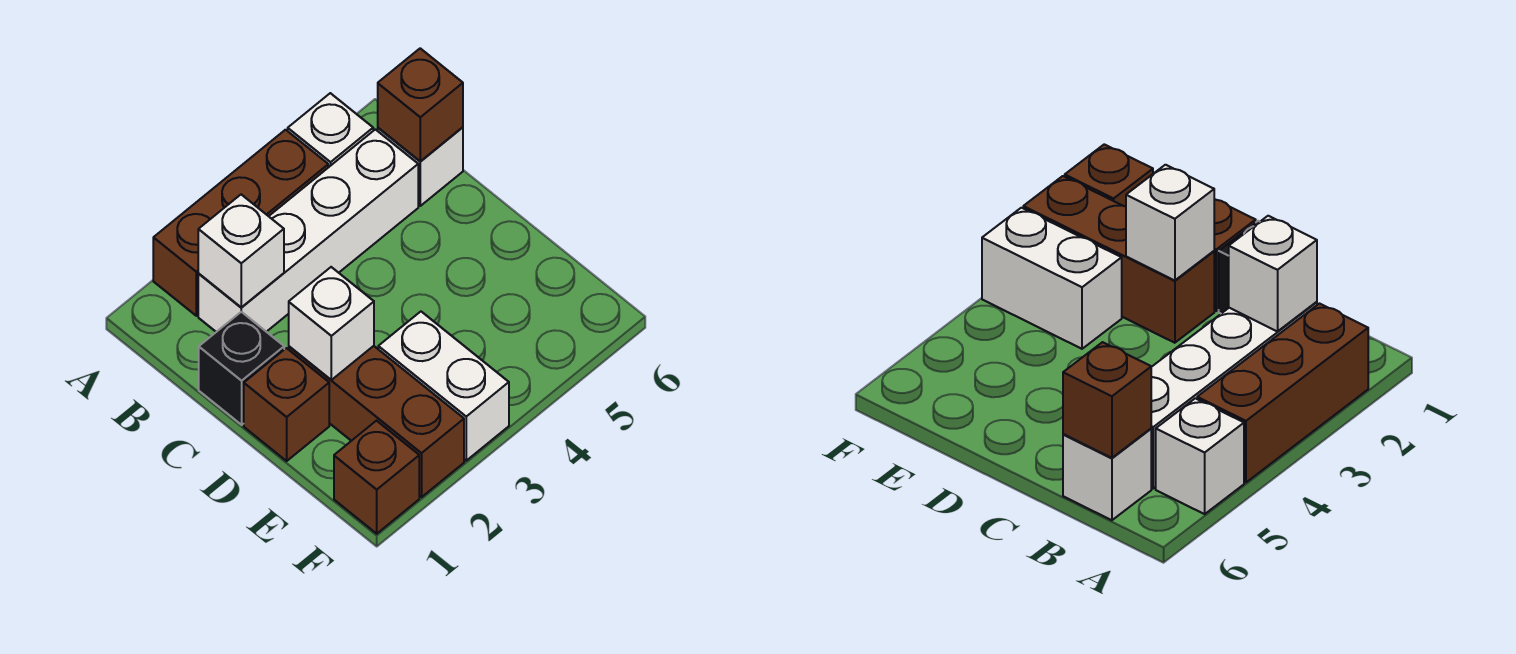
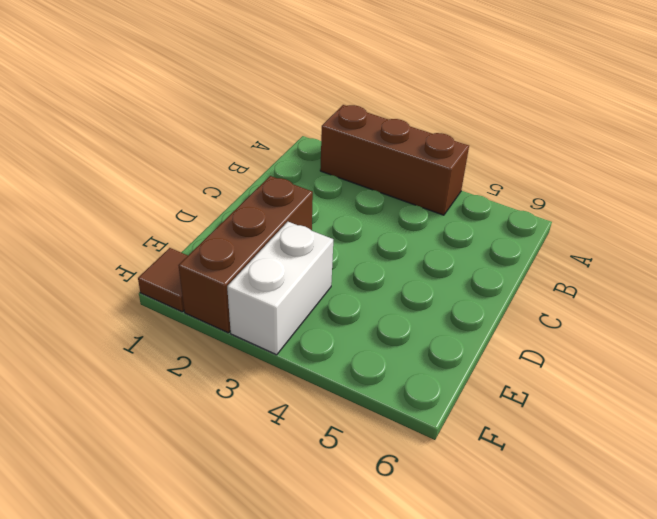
brown 1x1 tile [138,248,188,312] -> brown 1x1 brick [334,421,419,534]
none -> white 1x1 brick [288,93,373,167]
none -> white 1x4 brick [198,129,418,332]
none -> white 1x1 brick [378,127,463,206]

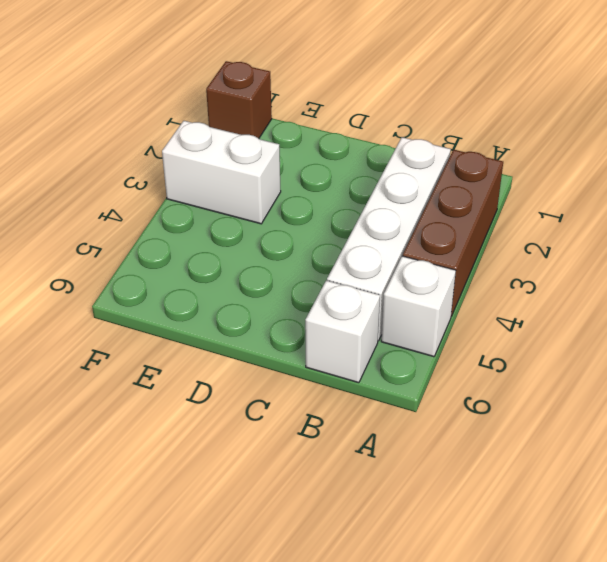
none -> black 1x1 brick [199,312,284,425]
none -> brown 1x1 brick [244,348,329,461]
none -> brown 1x3 brick [289,346,464,497]

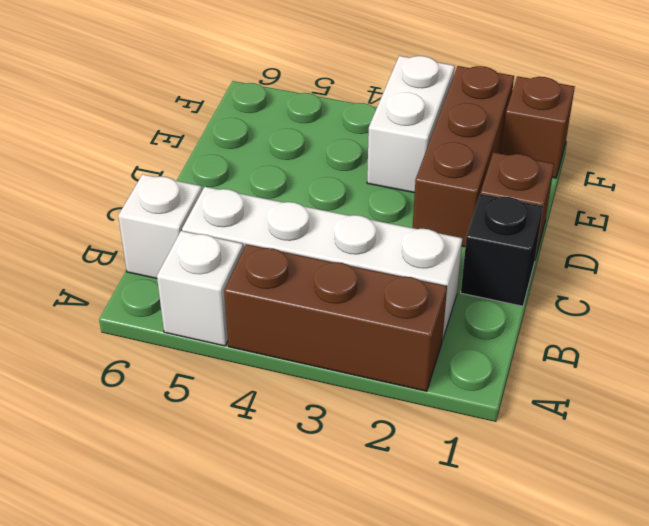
none -> white 1x1 brick [198,195,284,308]
none -> brown 1x1 brick [378,48,463,161]
none -> white 1x1 brick [289,267,374,380]

